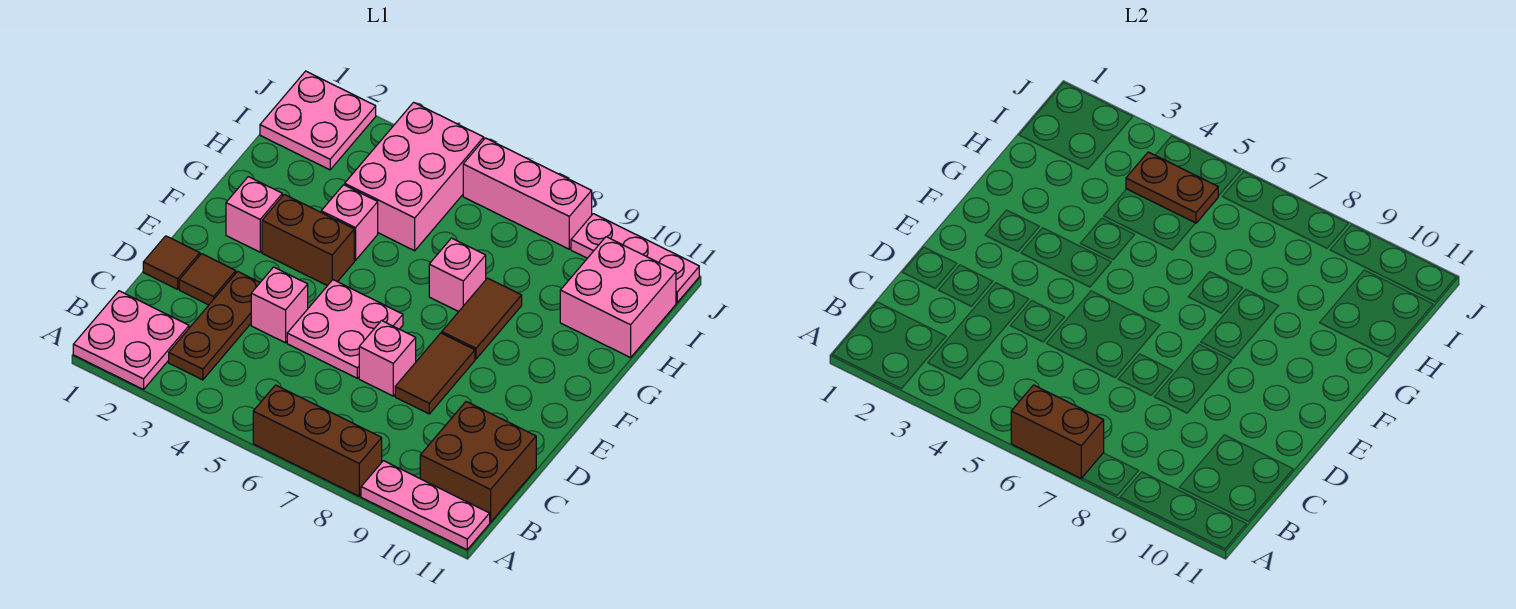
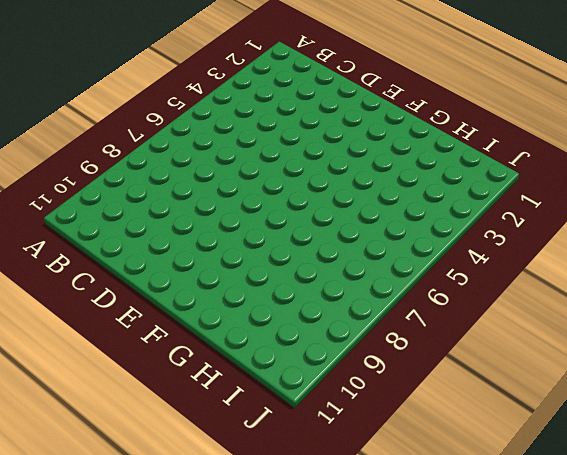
none -> pink 2x2 plate [73,291,189,389]
none -> brown 1x3 brick [253,385,382,496]
none -> pink 1x3 plate [361,461,490,550]

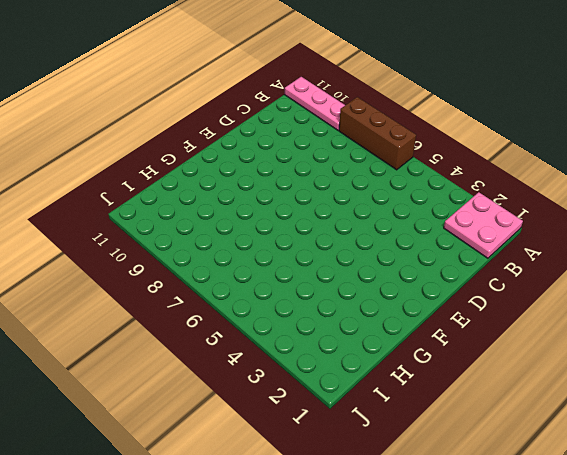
none -> brown 1x3 plate [169,271,260,380]
none -> brown 2x2 brick [420,402,536,522]
none -> brown 1x1 tile [143,236,200,289]

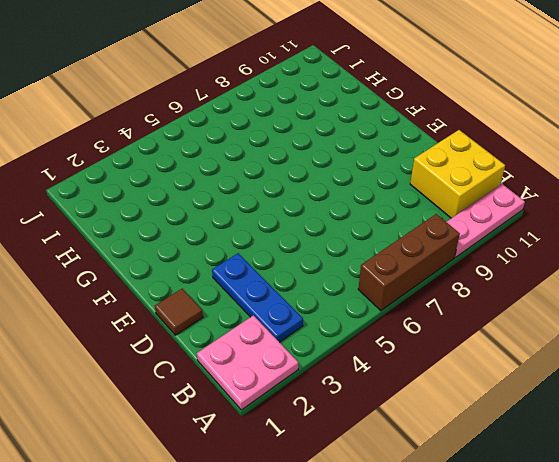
blue 1x3 plate [212,253,303,342] -> brown 1x3 plate [169,271,260,380]
yellow 2x2 brick [410,130,505,218] -> brown 2x2 brick [420,402,536,522]
none -> brown 1x1 tile [179,254,236,305]
none -> pink 1x1 brick [251,267,308,343]
none -> pink 2x2 plate [287,280,403,378]

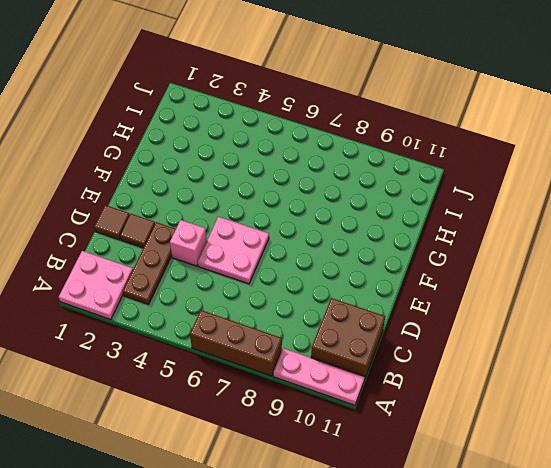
none -> pink 1x1 brick [359,321,416,396]
none -> brown 1x2 tile [395,333,475,414]
none -> pink 1x1 brick [226,177,282,252]

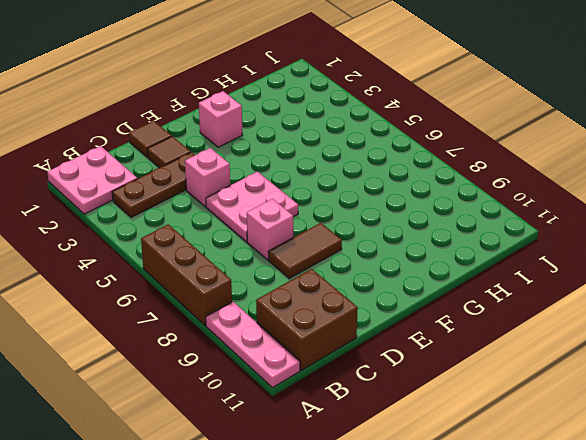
none -> brown 1x2 brick [262,194,354,286]
none -> brown 1x2 tile [442,278,522,359]
none -> pink 1x1 brick [321,185,378,260]

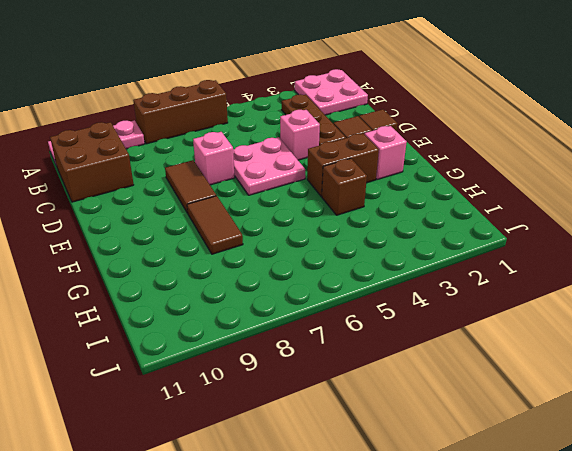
brown 1x1 brick [322,158,367,215] -> pink 1x1 brick [321,185,378,260]
none -> pink 1x1 brick [429,238,486,312]
none -> pink 2x3 brick [345,102,484,251]
none -> pink 2x2 brick [560,237,676,358]

